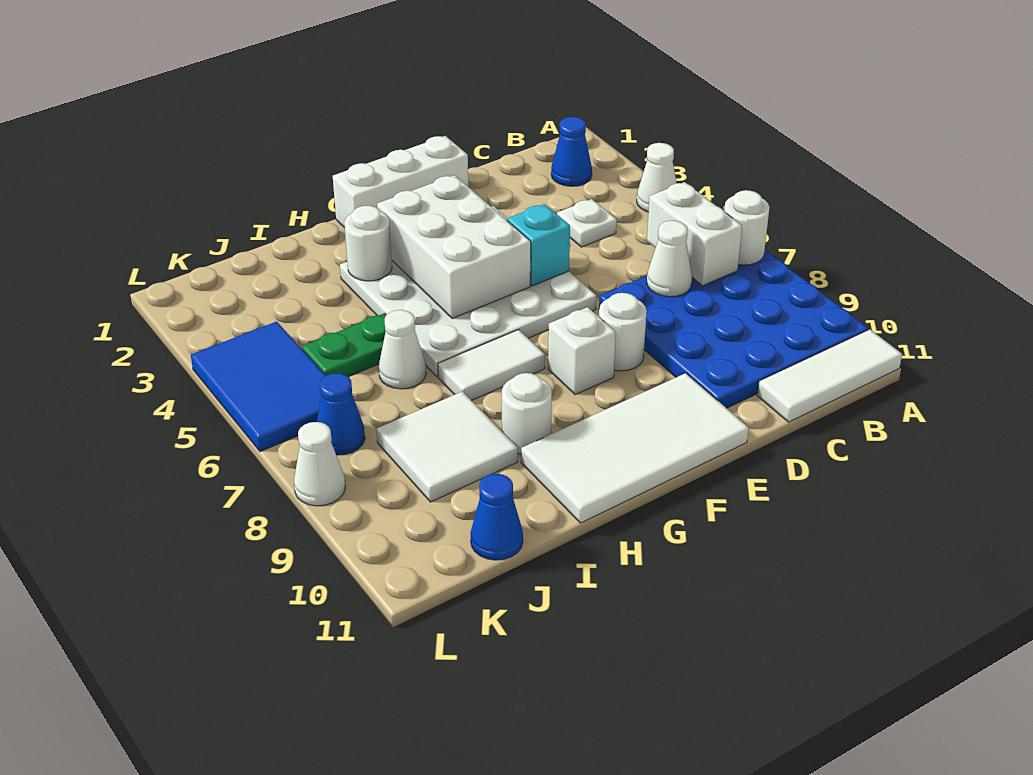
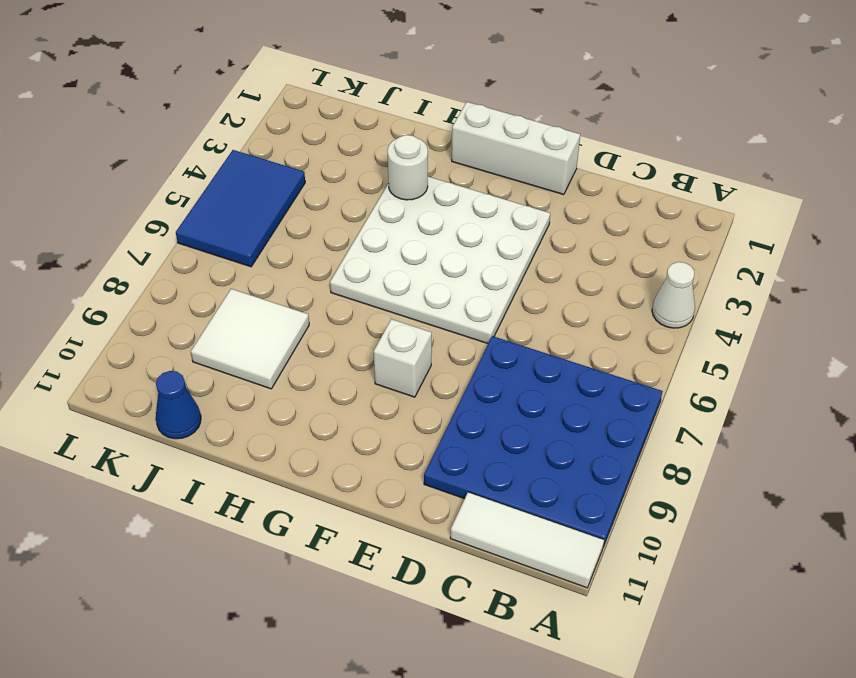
none -> blue 1x1 cone [551,117,592,186]
none -> white 1x1 plate [557,199,617,247]
none -> white 1x1 round brick [599,293,647,371]

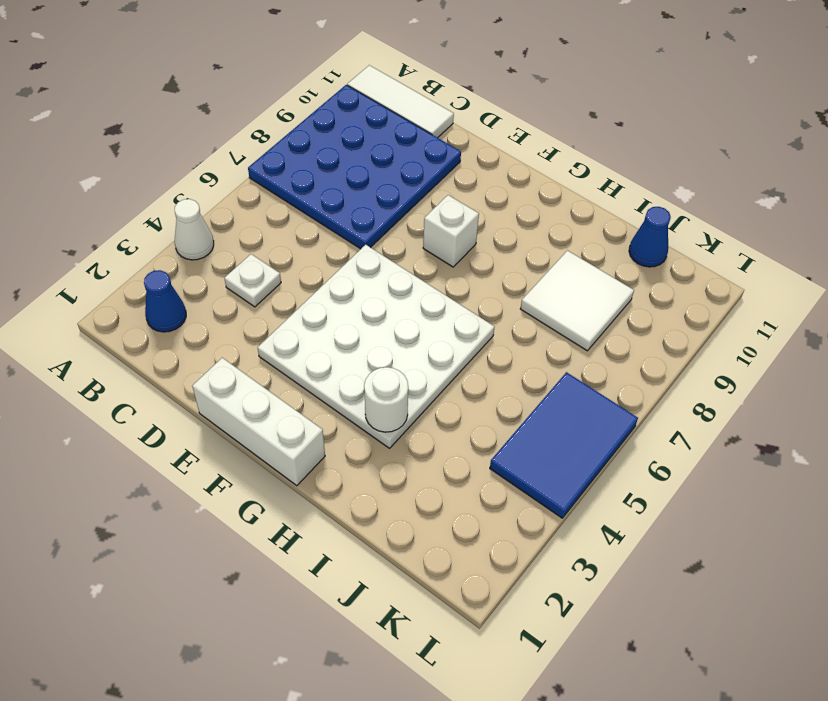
none -> white 1x1 round brick [599,293,647,371]
none -> white 2x4 tile [521,373,749,523]
none -> white 1x2 tile [438,330,545,401]

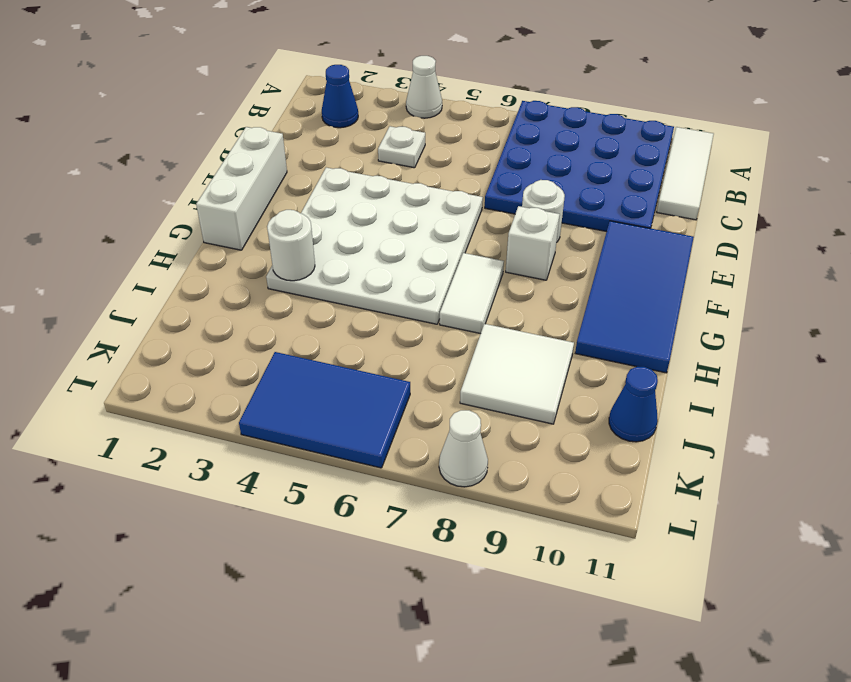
blue 2x4 tile [575,221,694,373] -> white 2x4 tile [521,373,749,523]
none -> white 1x1 round brick [502,373,552,454]
none -> green 1x2 plate [302,313,387,377]
none -> white 1x1 cone [379,310,426,389]

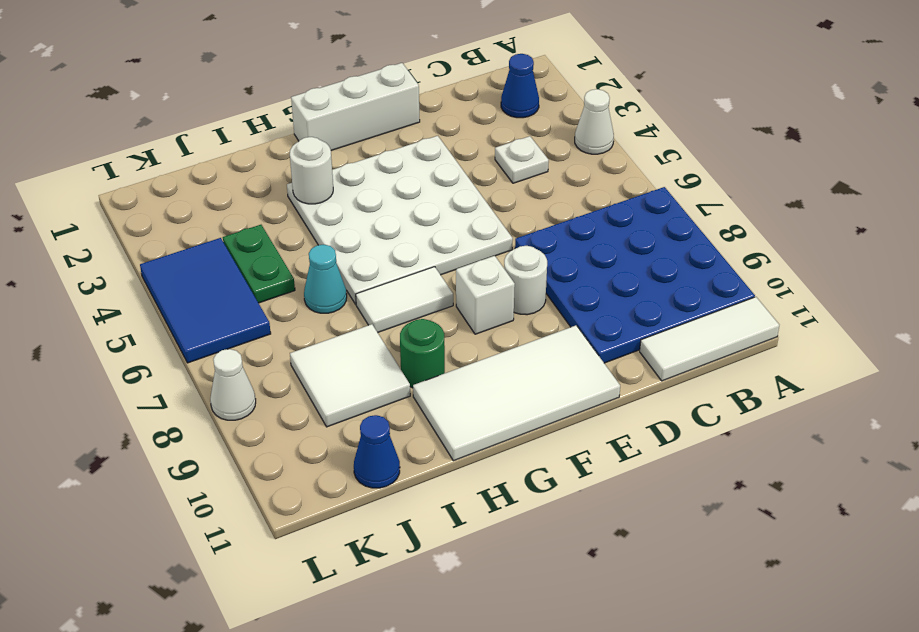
green 1x1 round brick [400,319,445,388] -> white 1x1 round brick [502,373,552,454]
cyan 1x1 cone [304,245,347,313] -> white 1x1 cone [379,310,426,389]
green 1x2 plate [223,225,295,303] -> green 1x2 plate turned to [302,313,387,377]
none -> blue 1x1 cone [317,373,365,455]
none -> white 1x1 round brick [724,190,770,265]
none -> white 1x2 brick [647,182,742,286]

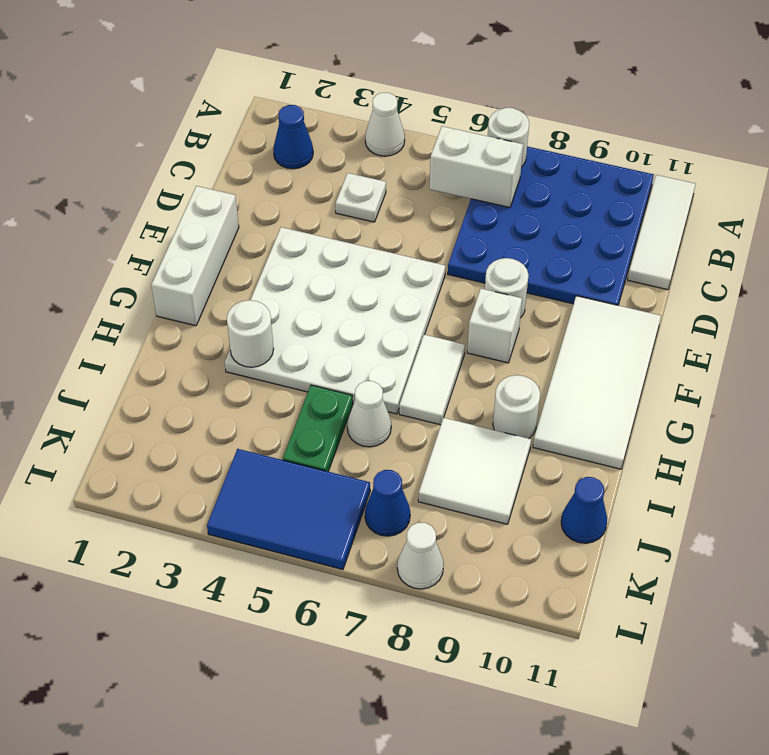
none -> white 1x1 cone [647,221,692,297]
none -> cyan 1x1 brick [507,204,570,286]
none -> white 2x3 brick [377,175,531,319]

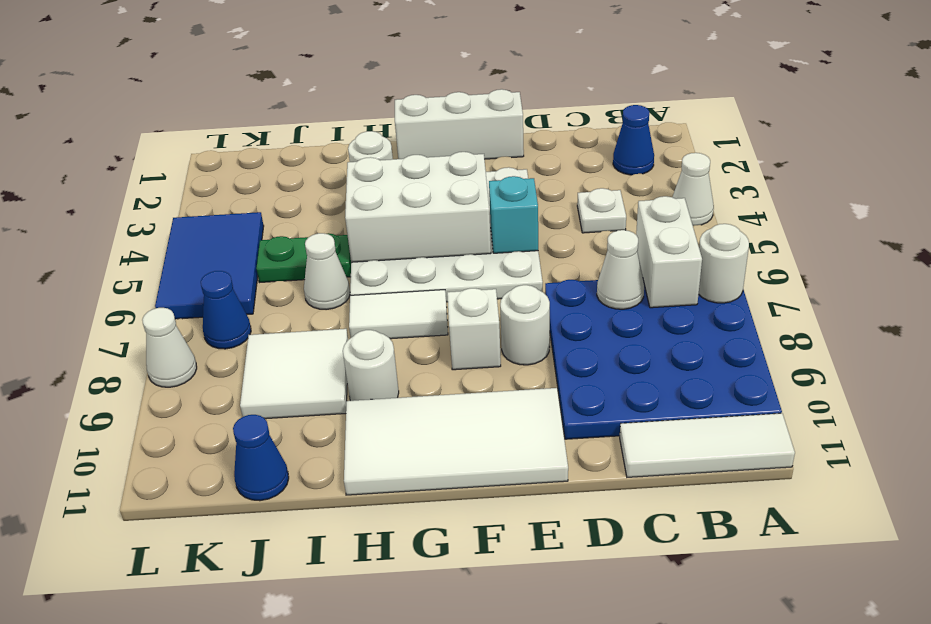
white 2x3 brick [345,152,491,262] -> white 2x3 brick turned to [377,175,531,319]

